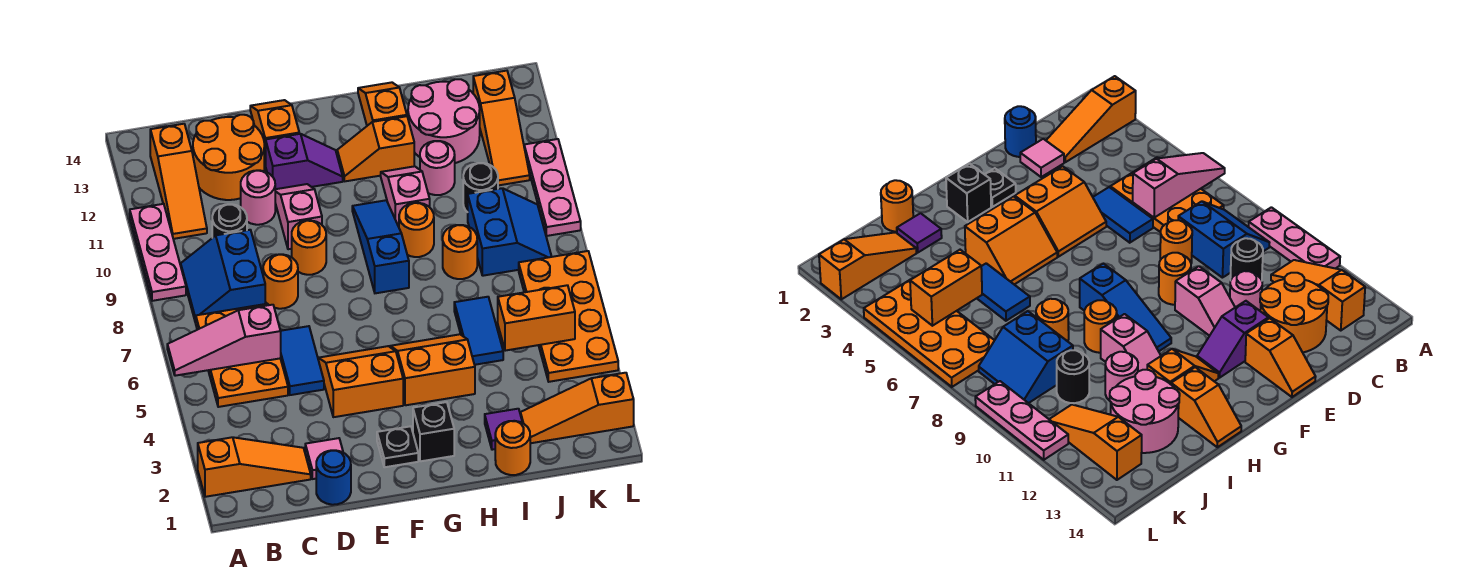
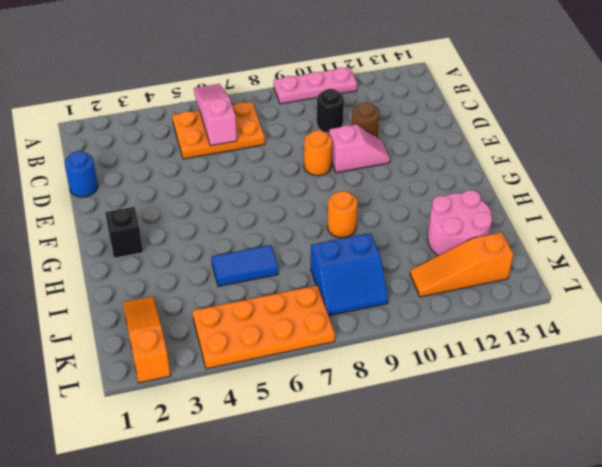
brown 1x1 round brick [352,102,379,137] -> pink 1x1 round brick [241,170,275,225]
none -> orange 1x3 slope [198,437,311,497]
none -> blue 2x2 slope [181,230,265,323]
none -> orange 1x3 slope [150,124,207,239]
none -> orange 2x2 round brick [193,115,264,200]

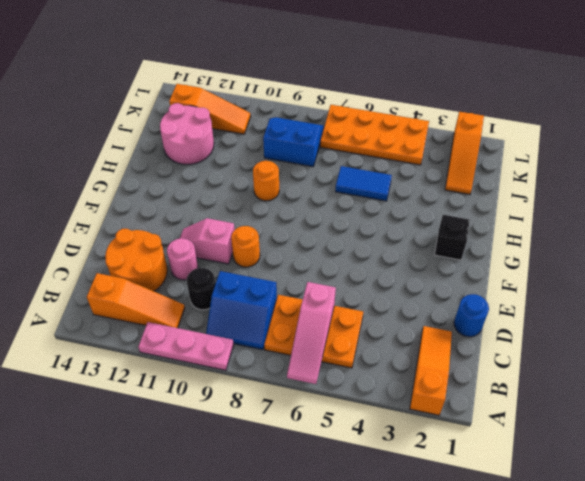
none -> pink 1x1 tile [305,438,343,479]
none -> blue 1x2 tile [281,326,324,395]
none -> orange 1x1 round brick [263,254,298,309]
none -> orange 2x2 slope [318,346,403,417]

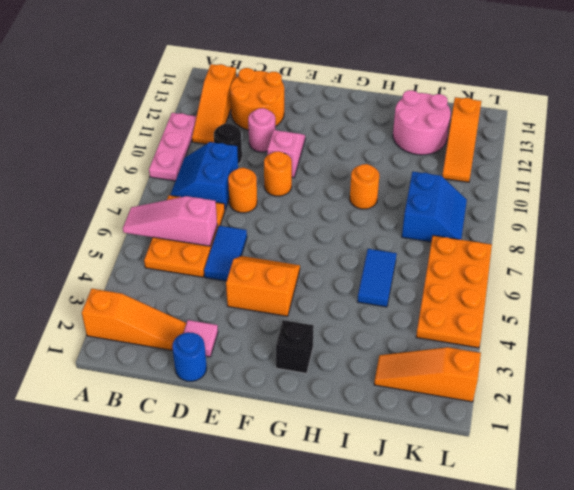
none -> purple 1x2 slope [266,134,343,189]
none -> orange 1x2 slope [250,100,299,165]
none -> black 1x1 plate [377,426,418,467]
none -> orange 2x2 slope [390,334,475,405]

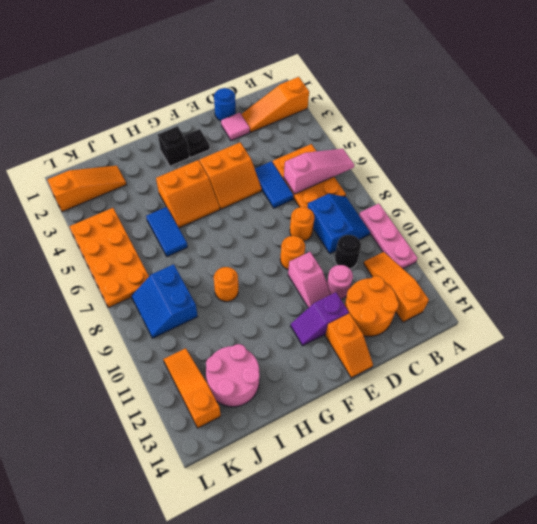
none -> blue 1x3 slope [352,200,409,293]
none -> orange 1x2 slope [337,116,414,181]
none -> pink 1x2 slope [381,166,430,227]
none -> orange 1x2 slope [358,82,407,126]

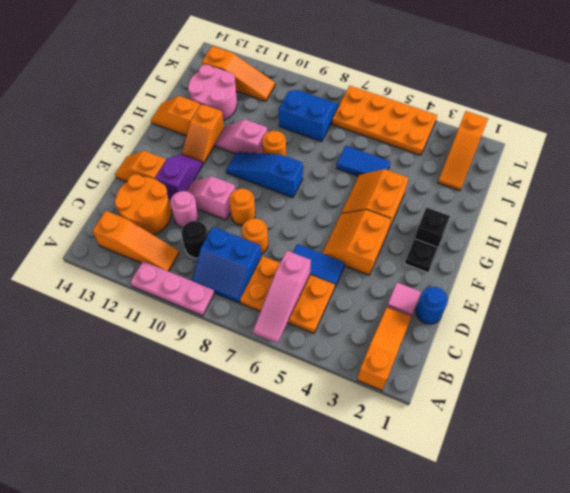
none -> orange 1x1 round brick [495,421,530,475]
none -> purple 1x1 tile [485,409,523,450]
none -> orange 1x1 round brick [443,225,477,279]
none -> pink 1x1 round brick [420,141,455,195]

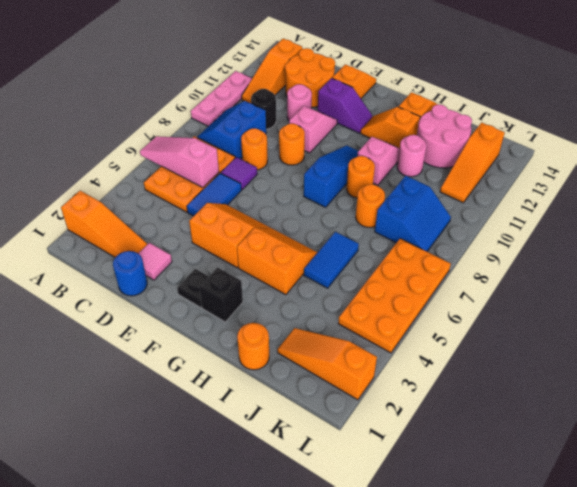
purple 1x1 tile [221,157,257,190] -> purple 1x1 tile moved to [485,409,523,450]
none -> black 1x1 round brick [463,163,498,212]
none -> pink 1x3 plate [524,139,581,236]
none -> orange 1x2 brick [498,285,575,351]

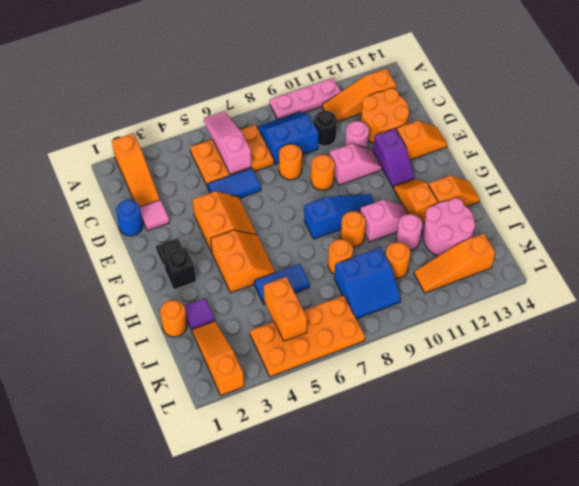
orange 1x1 round brick [386,242,410,278] -> black 1x1 round brick [463,163,498,212]
none -> pink 1x3 plate [524,139,581,236]

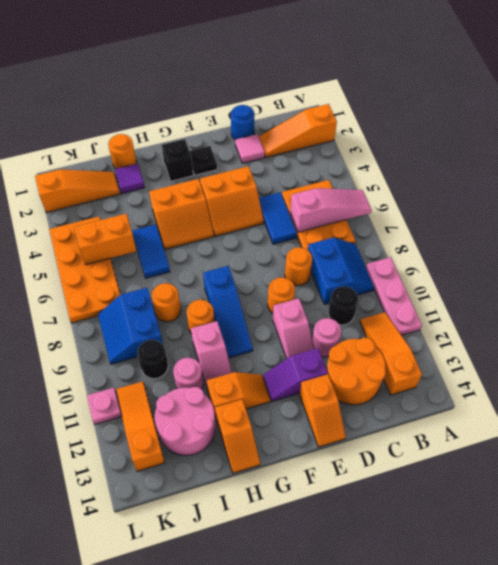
pink 1x1 plate [87,388,122,424] -> pink 1x3 plate [524,139,581,236]

